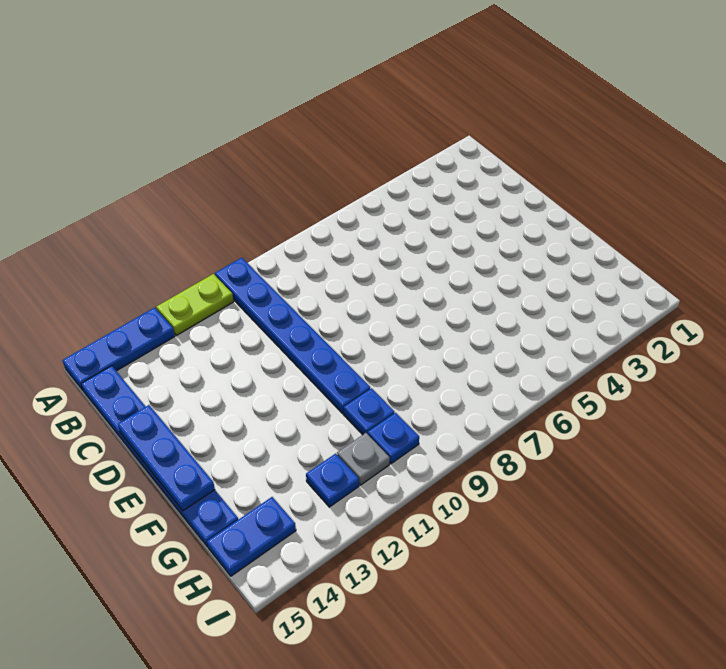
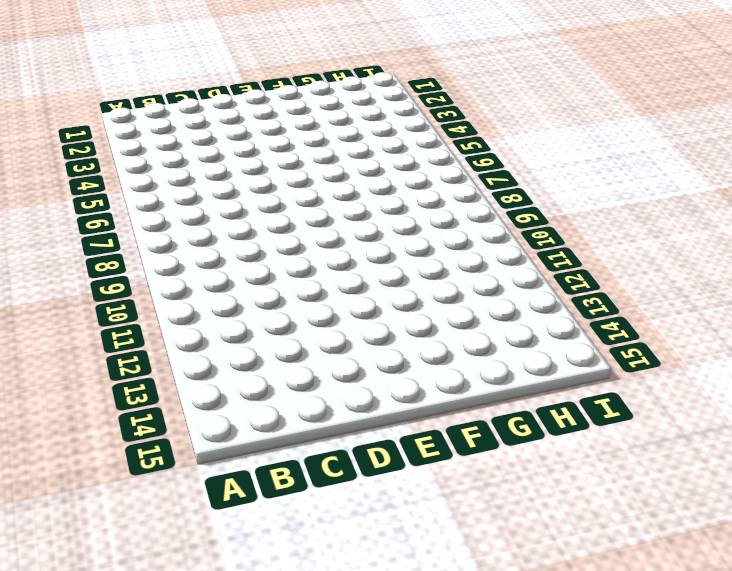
none -> blue 1x6 plate [215,258,370,413]
none -> lime 1x2 plate [156,274,234,335]

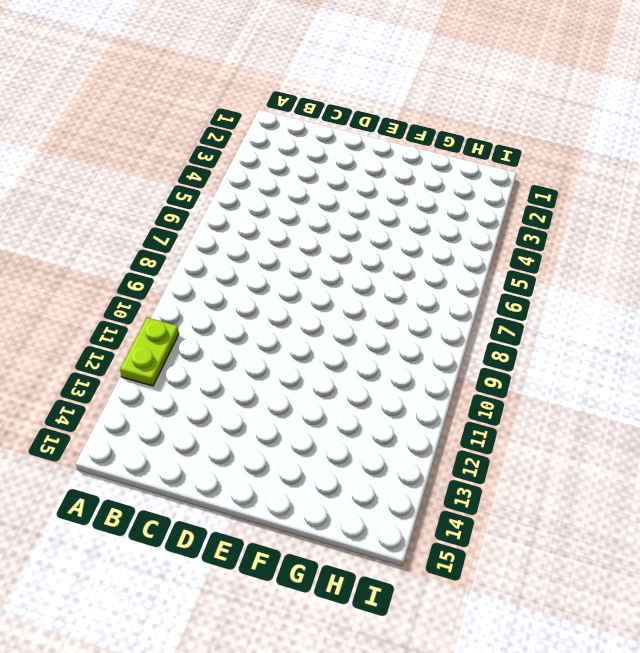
none -> blue 1x6 plate [215,258,370,413]
none -> blue 1x3 plate [62,308,175,390]

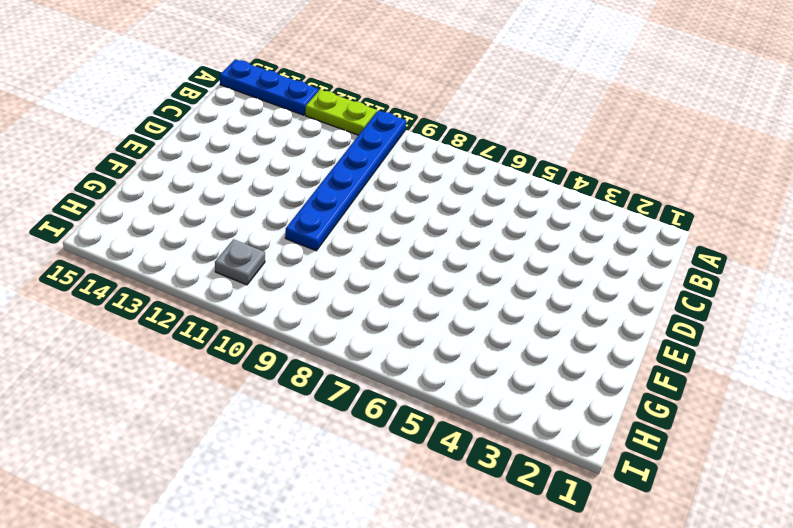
none -> blue 1x6 plate [81,366,238,547]
none -> blue 1x1 plate [344,388,394,435]

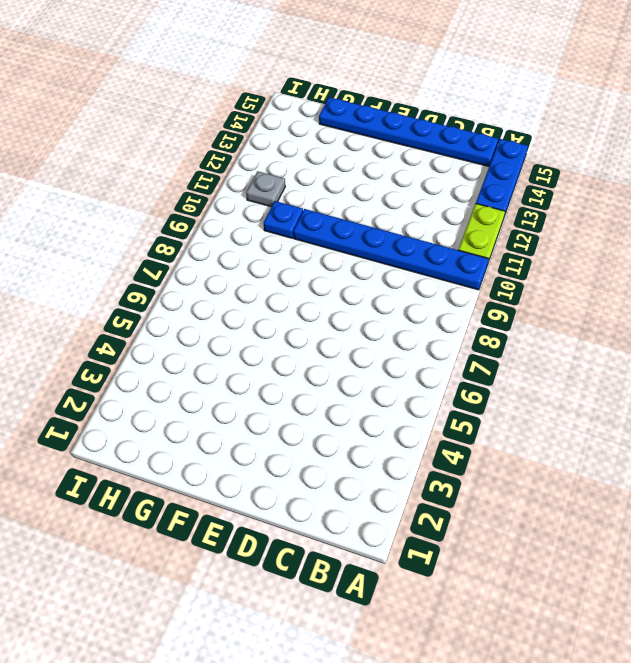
none -> blue 1x1 plate [368,413,419,464]
none -> blue 1x1 plate [306,454,359,507]

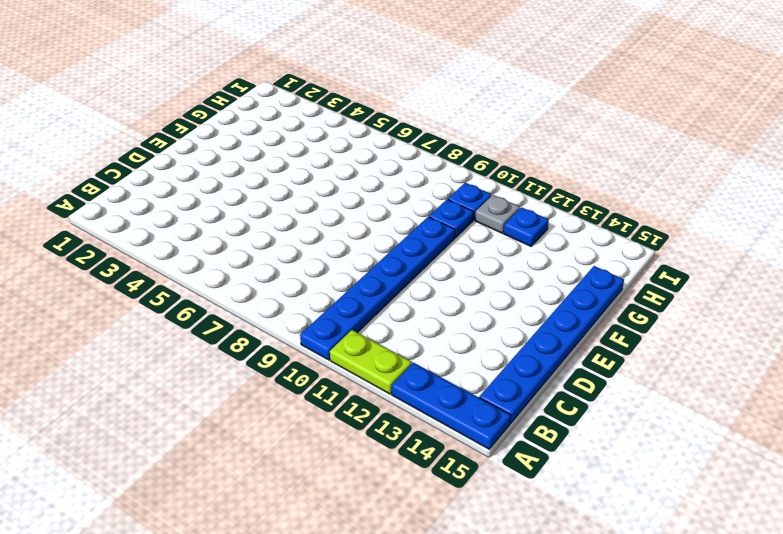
none -> blue 1x2 plate [207,497,296,576]
none -> blue 1x3 plate [118,405,215,511]

